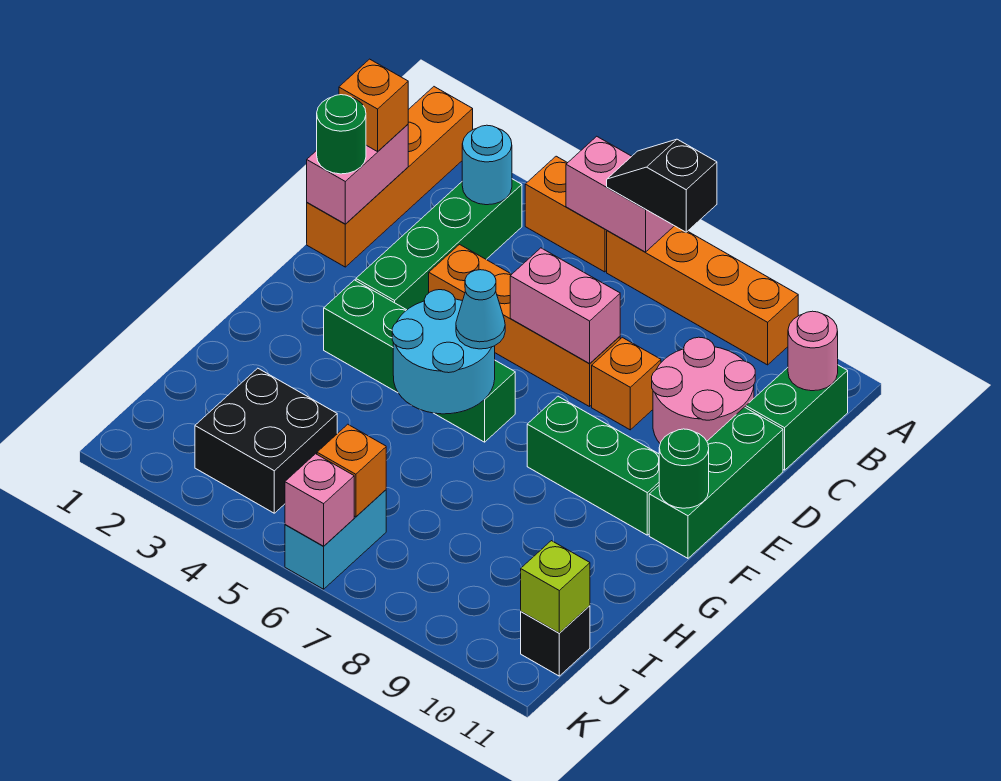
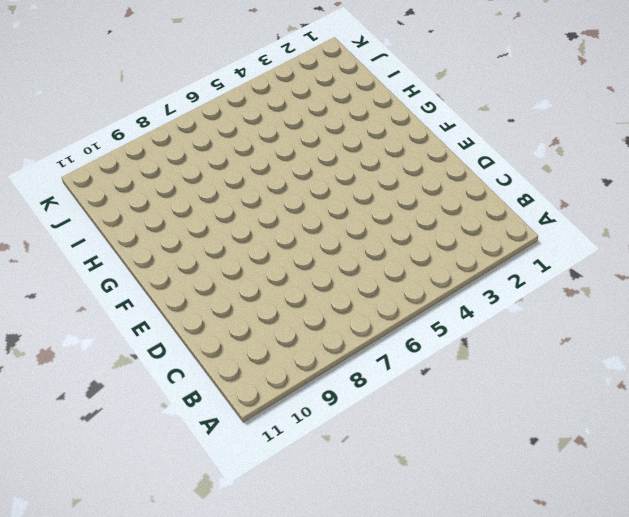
none -> orange 1x4 brick [307,87,473,267]
none -> orange 1x2 brick [525,156,607,272]
none -> orange 1x4 brick [607,226,798,365]

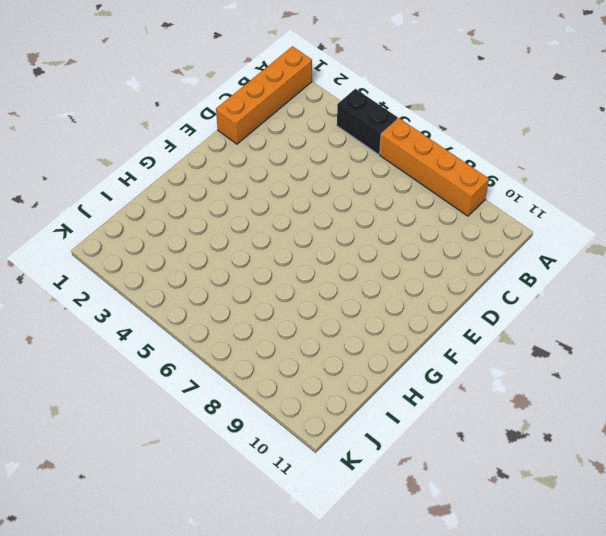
black 1x2 brick [337,89,398,154] -> orange 1x2 brick [525,156,607,272]
none -> green 1x4 brick [356,179,522,310]
none -> green 1x2 brick [746,365,848,470]
none -> pink 2x2 round brick [652,337,755,443]

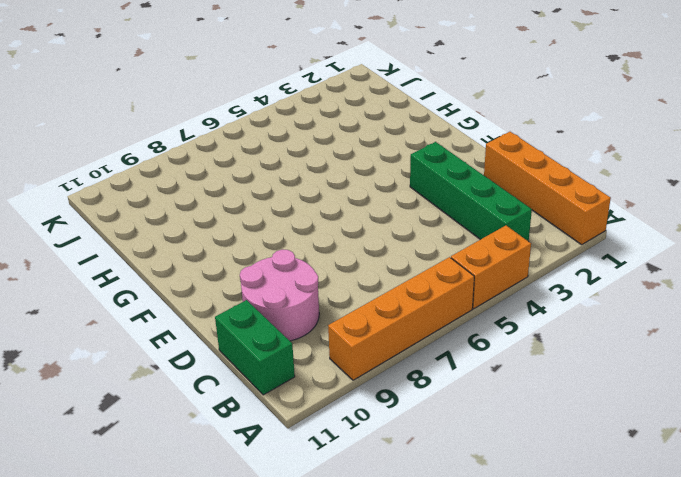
none -> orange 1x4 brick [429,245,620,407]
none -> orange 1x1 brick [592,337,661,430]
none -> green 1x3 brick [649,407,783,558]

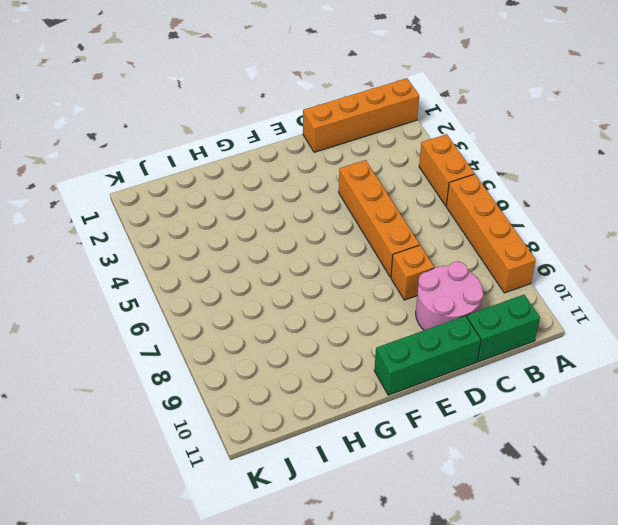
none -> green 1x4 brick [356,179,522,310]
none -> green 1x4 brick [324,280,515,442]
none -> green 1x3 brick [527,396,659,535]

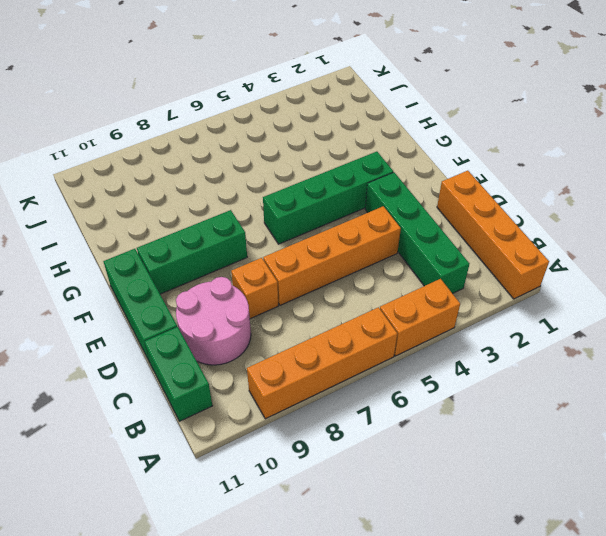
none -> black 2x2 brick [195,368,337,513]
none -> cyan 1x2 brick [285,490,386,589]
none -> black 1x1 brick [521,606,590,676]

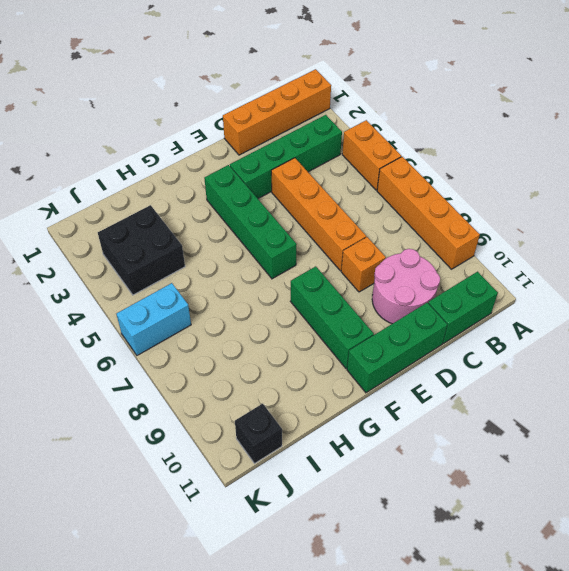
none -> pink 1x2 brick [566,136,674,252]
none -> cyan 1x1 round brick [462,125,512,205]
none -> pink 1x1 round brick [788,311,838,391]

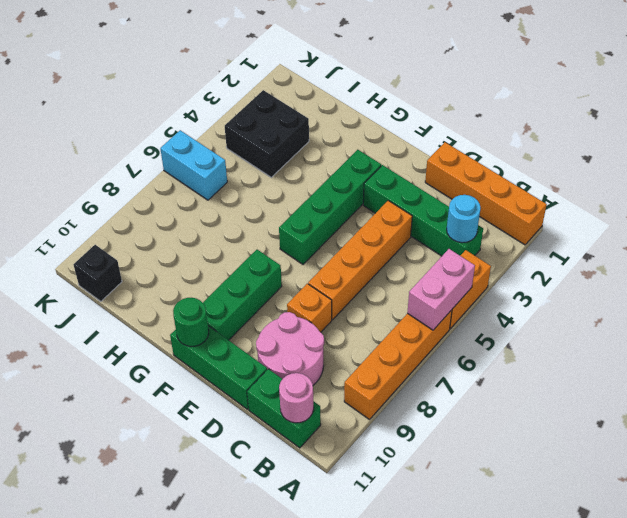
none -> pink 1x2 brick [307,124,408,224]
none -> pink 1x2 brick [510,248,620,363]
none -> cyan 2x2 round brick [392,290,495,414]

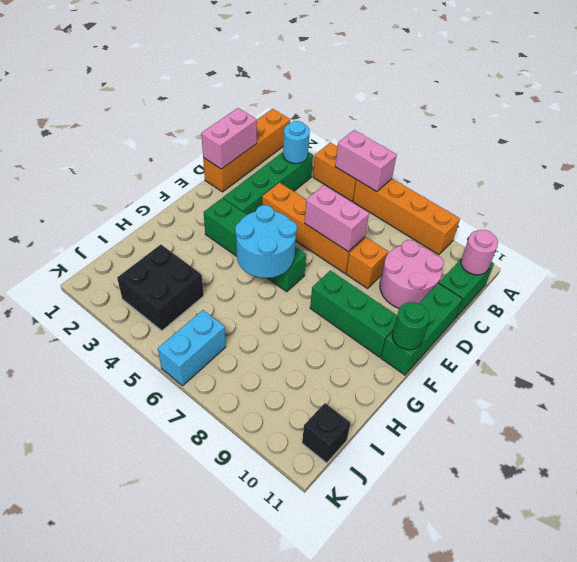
none -> orange 1x1 brick [317,424,386,517]
none -> lime 1x1 brick [521,541,590,633]
none -> pink 1x1 brick [285,454,354,546]

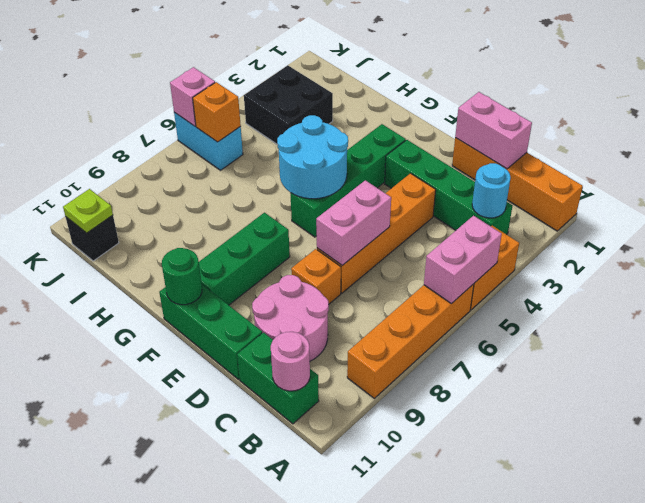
lime 1x1 plate [63,189,113,233] -> lime 1x1 brick [521,541,590,633]
none -> black 1x2 slope [607,139,717,232]
none -> orange 1x1 brick [339,59,408,152]
none -> green 1x1 round brick [317,95,366,174]

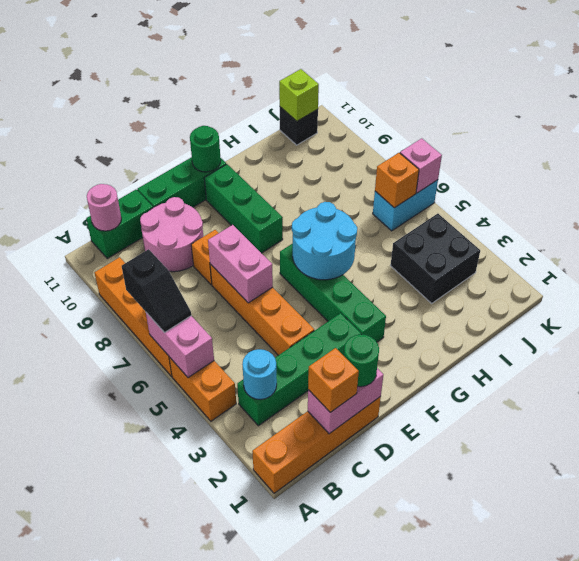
none -> cyan 1x1 cone [456,270,505,349]

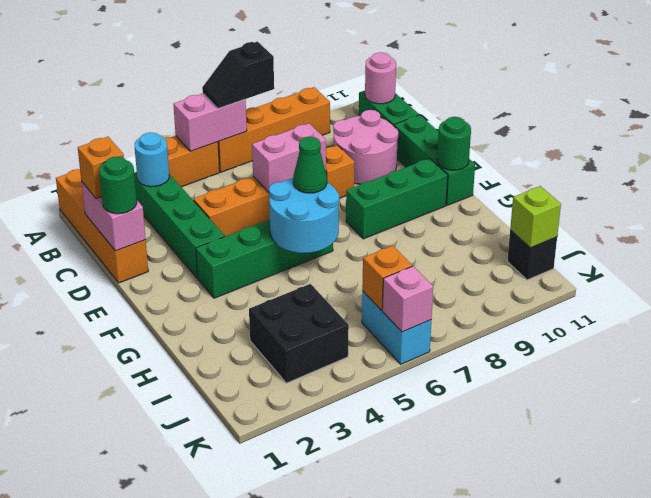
green 1x1 cone [293,137,327,193] -> cyan 1x1 cone [456,270,505,349]

